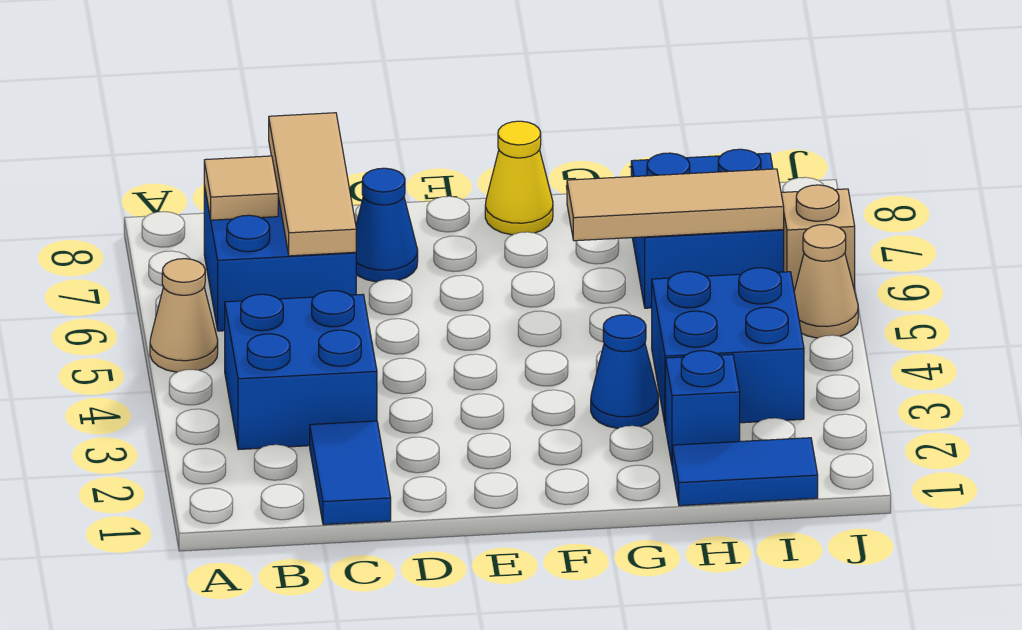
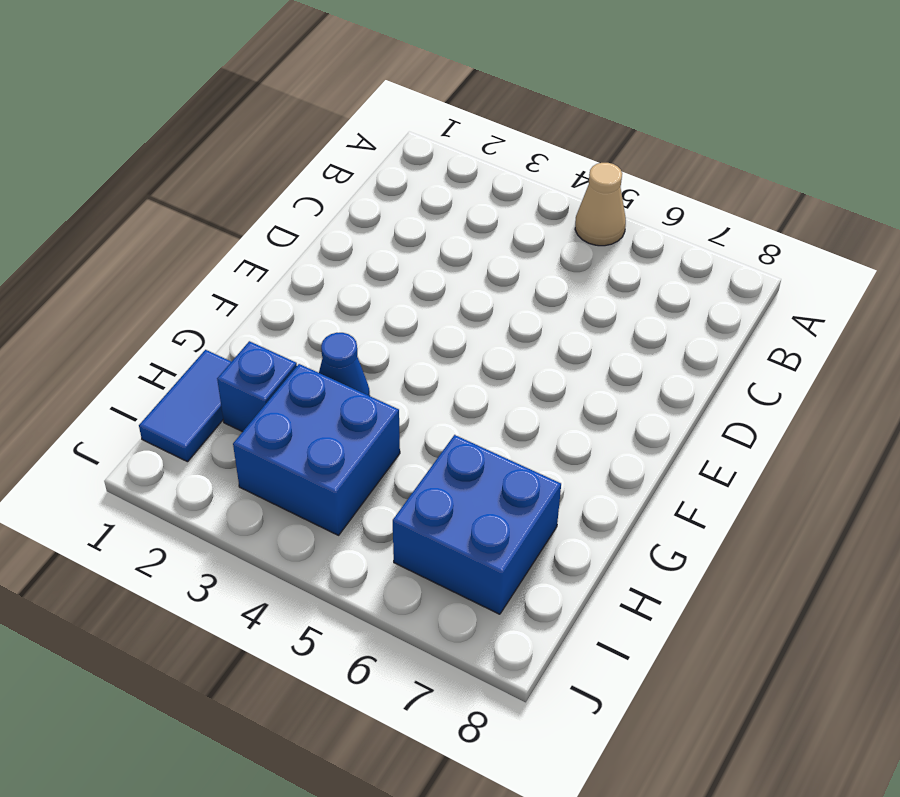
none -> blue 2x2 brick [225,291,377,450]
none -> blue 2x2 brick [204,185,356,331]
none -> blue 1x2 tile [310,421,391,525]

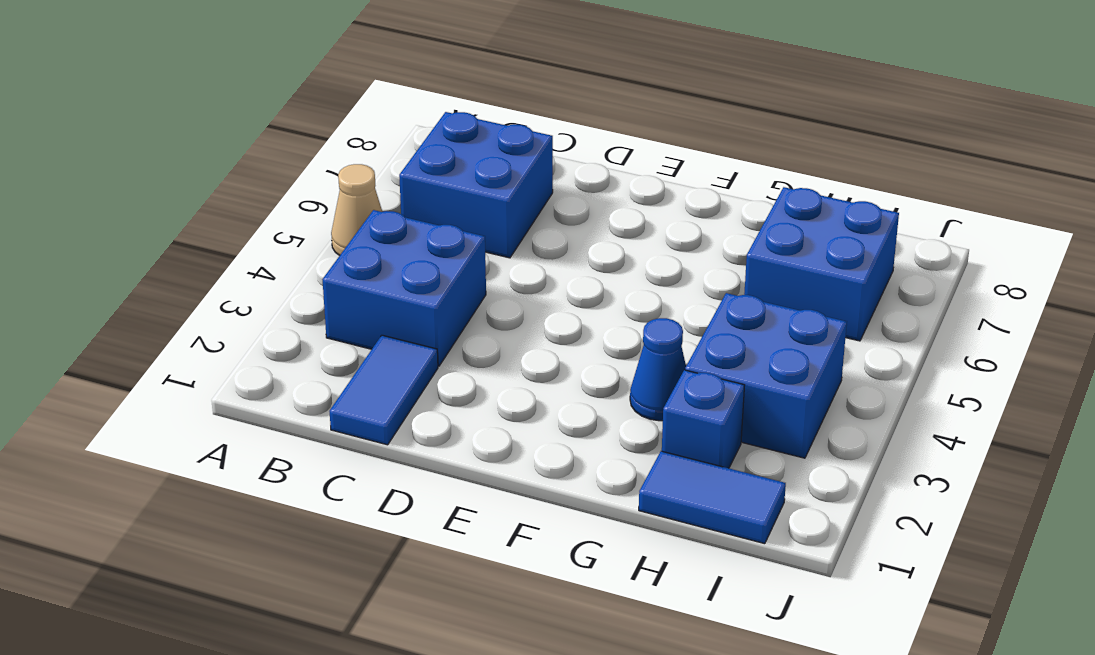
none -> blue 1x1 cone [356,168,418,282]
none -> yellow 1x1 cone [485,121,553,235]
none -> tan 1x1 cone [794,225,858,338]

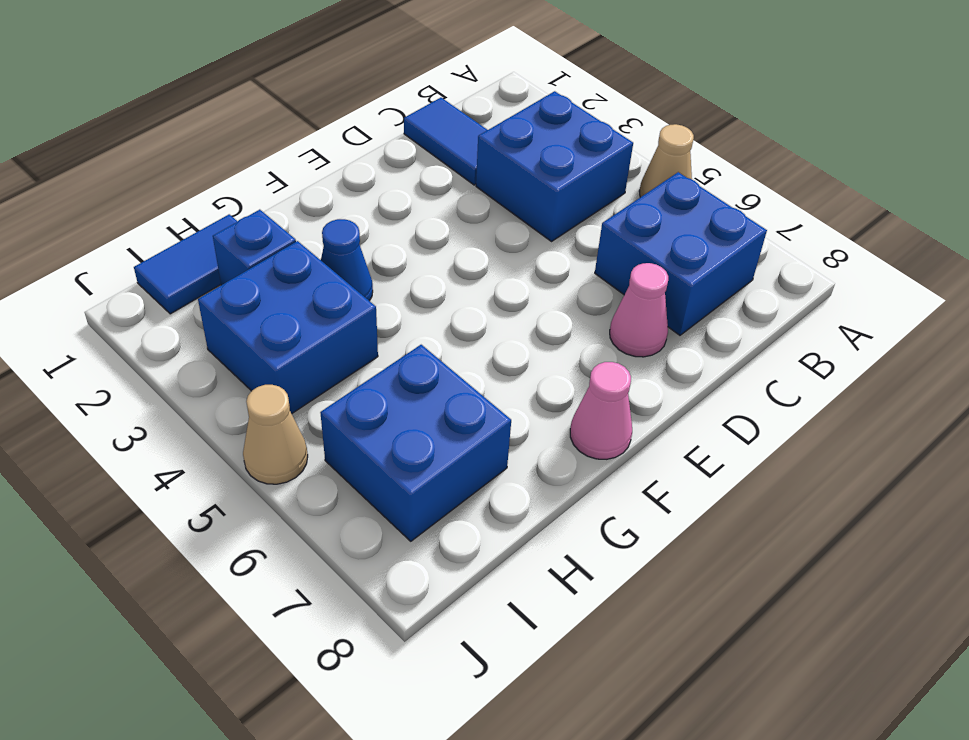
pink 1x1 cone [610,263,668,357] -> blue 1x1 cone [356,168,418,282]
pink 1x1 cone [570,362,632,459] -> yellow 1x1 cone [485,121,553,235]
none -> tan 1x1 brick [781,185,855,291]
none -> tan 1x1 tile [204,156,278,220]
none -> tan 1x3 tile [269,113,356,256]

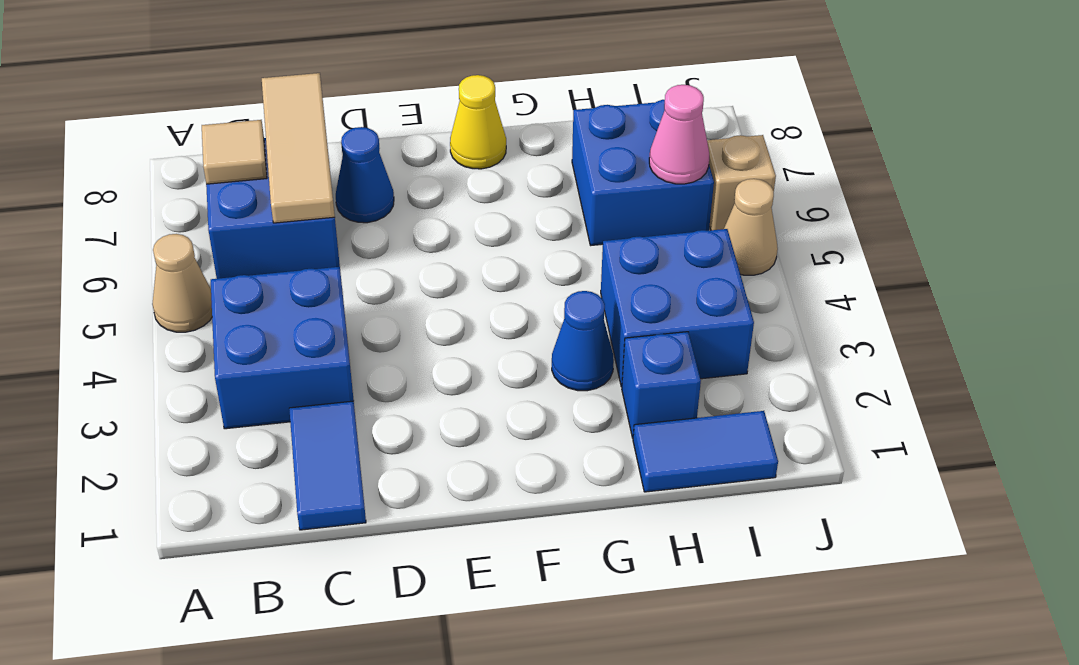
pink 1x1 cone [649,85,709,184] -> tan 1x3 tile [567,169,784,241]

